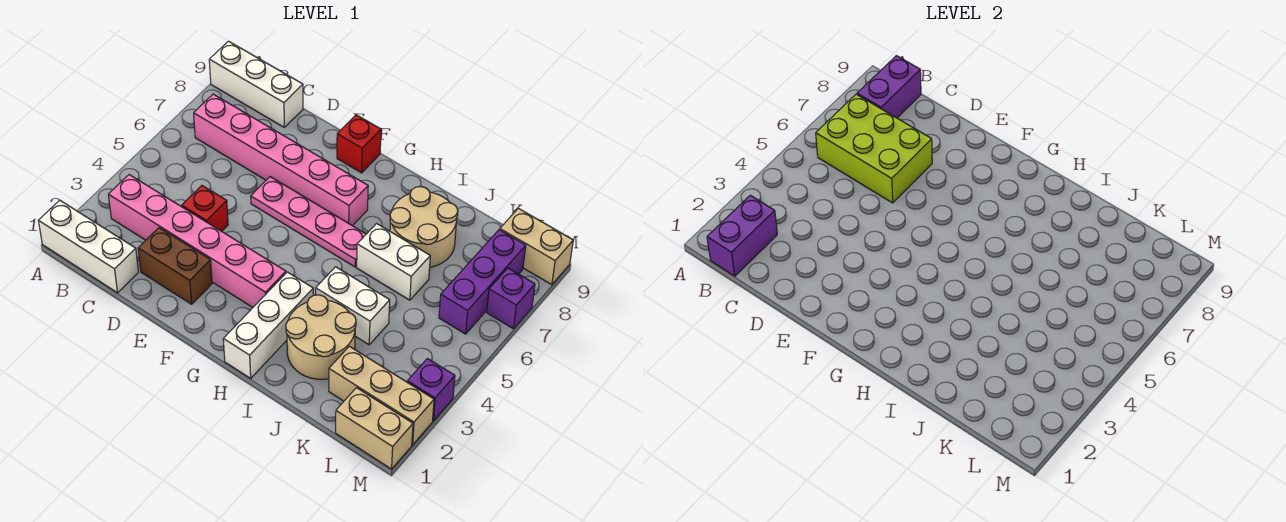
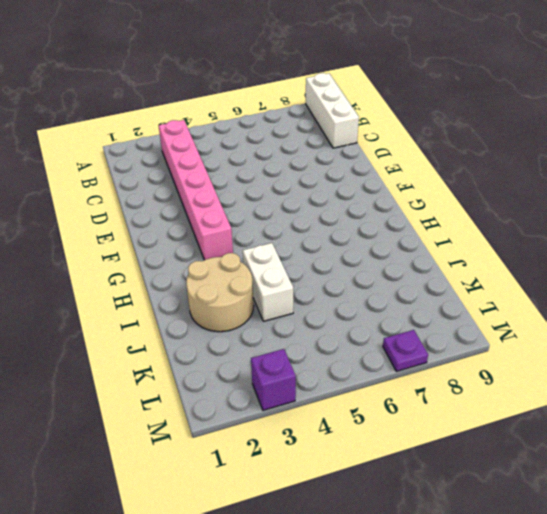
purple 1x1 plate [383,330,428,371] -> purple 1x1 brick [487,268,535,329]
none -> white 1x3 brick [38,200,138,293]
none -> pink 1x6 brick [194,94,368,226]
none -> brown 1x2 brick [138,228,212,304]

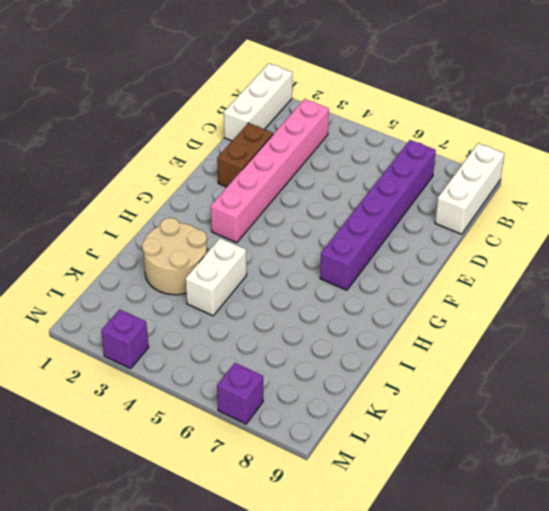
purple 1x6 brick [320,140,436,290] -> pink 1x6 brick [194,94,368,226]
none -> red 1x1 brick [182,186,228,231]
none -> pink 1x4 plate [251,177,366,267]
none -> red 1x1 brick [337,115,381,173]

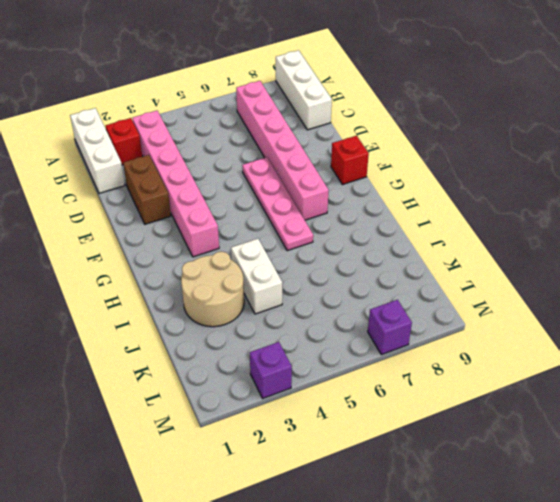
red 1x1 brick [106,118,142,165] -> red 1x1 brick moved to [182,186,228,231]
none -> white 1x3 brick [223,272,313,378]
none -> white 1x2 brick [357,224,430,300]
none -> tan 2x2 round brick [390,187,458,267]

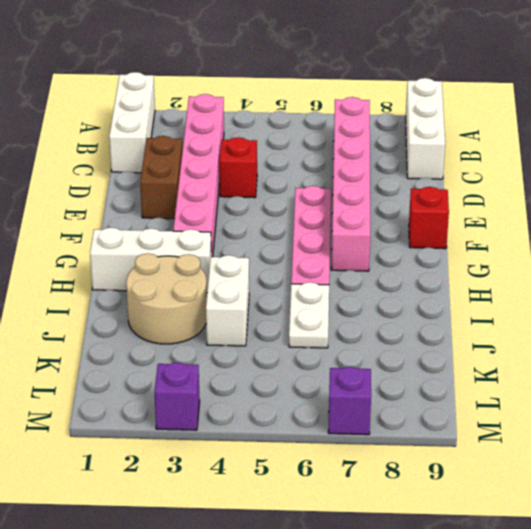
white 1x2 plate [289,282,329,348] -> white 1x2 brick [357,224,430,300]
none -> tan 2x2 round brick [390,187,458,267]
none -> tan 1x3 brick [329,346,434,445]
none -> tan 1x2 brick [336,388,413,469]

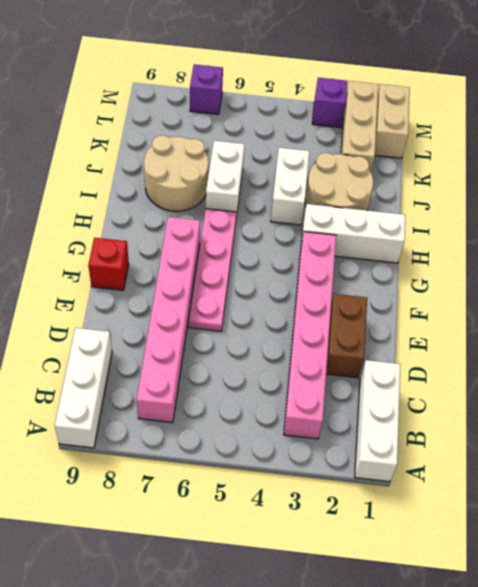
none -> red 1x1 brick [182,186,228,231]
none -> purple 1x3 brick [439,230,526,334]
none -> tan 1x2 brick [500,208,573,285]

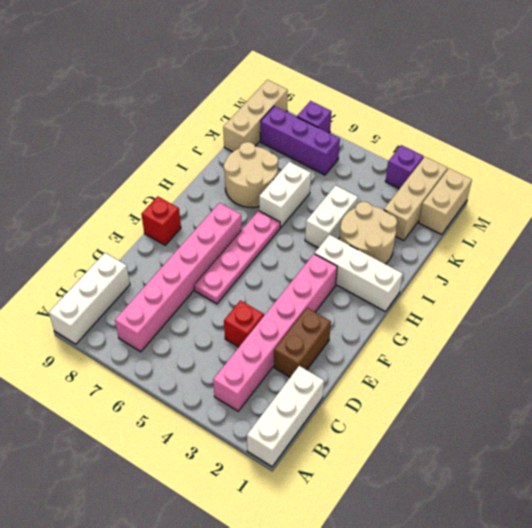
tan 1x3 brick [223,80,288,152] -> tan 1x2 brick [500,208,573,285]
none -> purple 1x2 brick [707,195,777,276]
none -> lime 2x3 brick [816,94,932,203]
none -> purple 1x2 brick [857,56,921,118]

